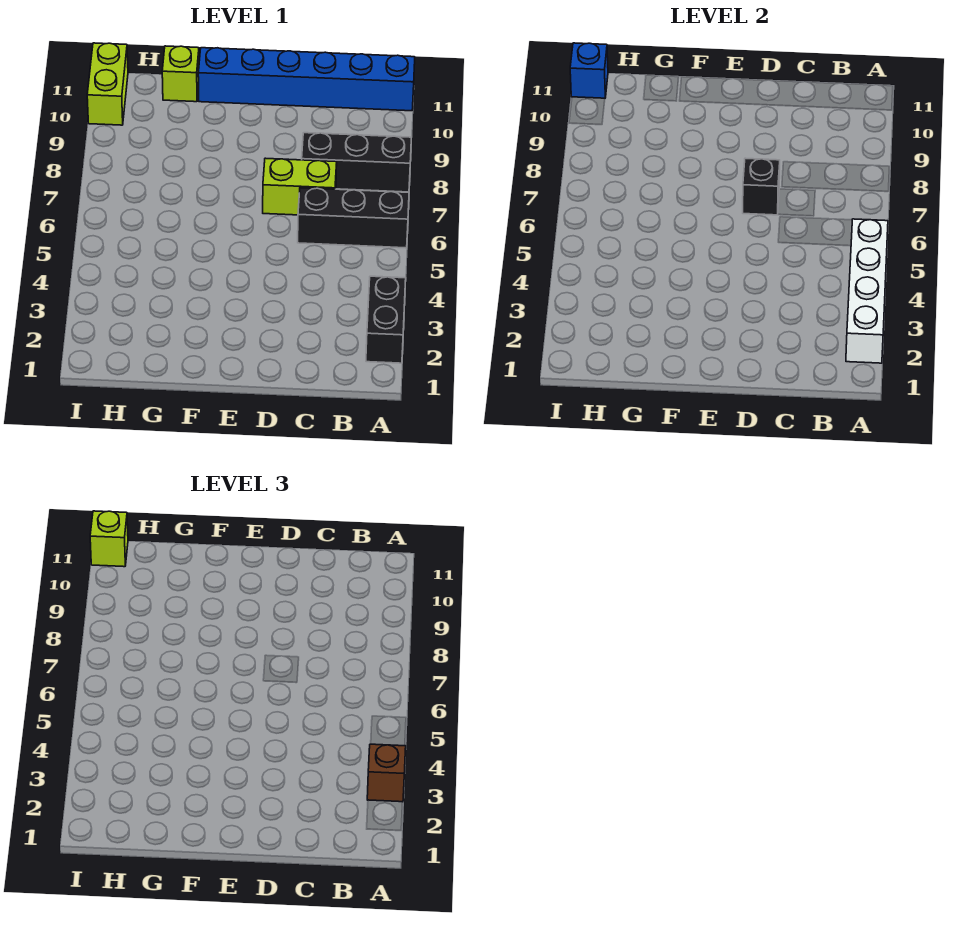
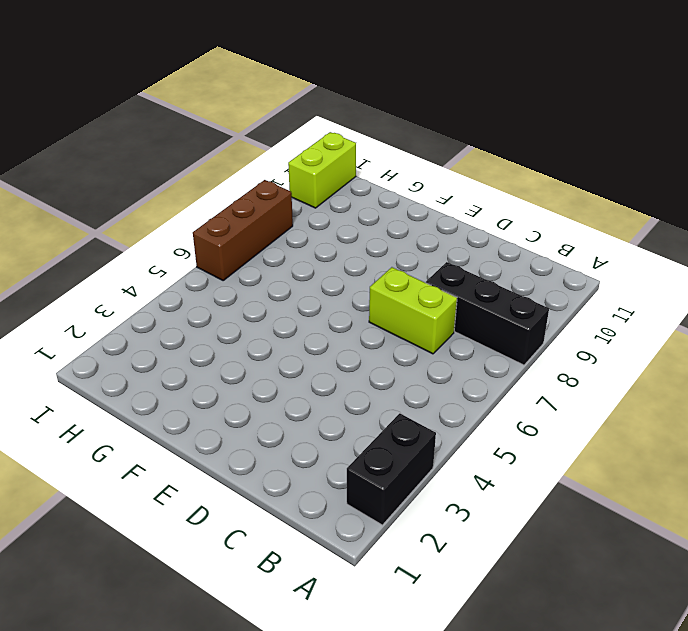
brown 1x3 brick [193,180,293,280] -> none
none -> black 1x3 brick [298,188,409,248]
none -> blue 1x6 brick [198,48,415,111]
none -> lime 1x1 brick [162,46,199,102]

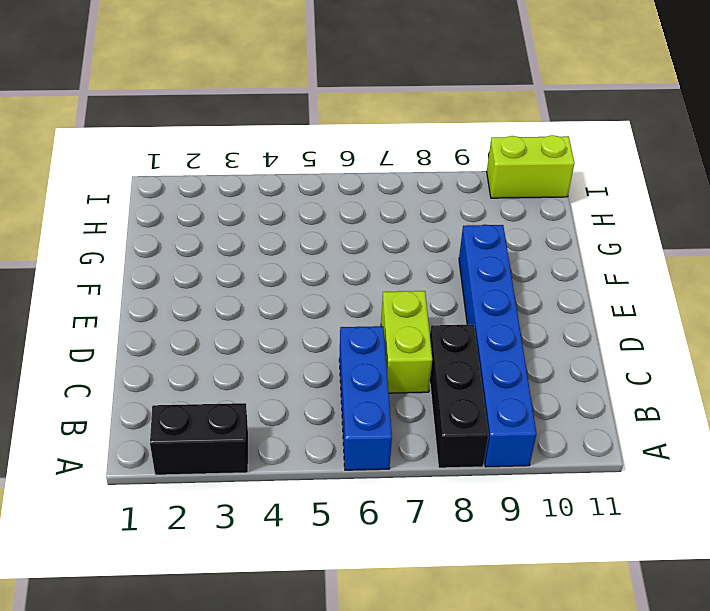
blue 1x3 brick [339,326,392,470] -> black 1x3 brick [298,188,409,248]
blue 1x6 brick [459,225,537,467] -> blue 1x6 brick moved to [198,48,415,111]
none -> lime 1x1 brick [162,46,199,102]
none -> white 1x4 brick [846,219,888,363]
none -> black 1x1 brick [743,158,780,215]

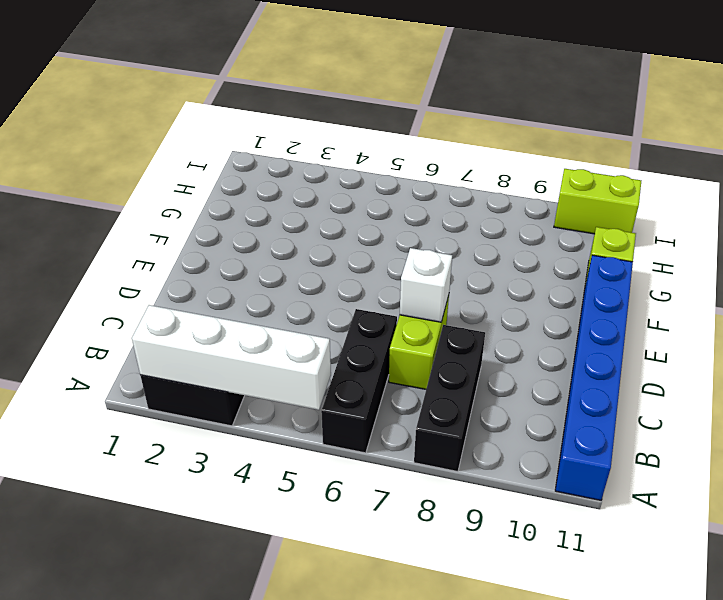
white 1x1 brick [400,248,452,322] -> black 1x1 brick [743,158,780,215]
none -> blue 1x1 brick [570,43,608,98]
none -> brown 1x1 brick [367,744,406,802]
none -> lime 1x1 brick [90,511,128,567]

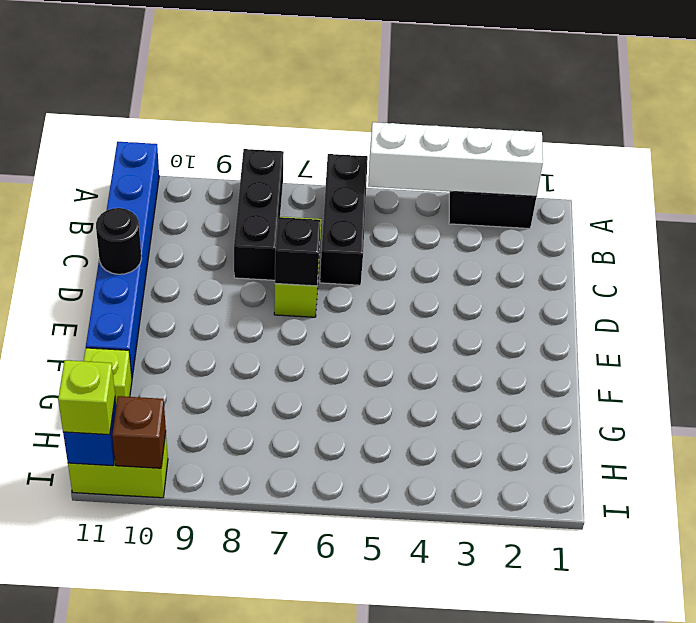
black 1x1 round brick [96,208,142,274] -> none
brown 1x1 brick [112,396,166,468] -> brown 1x1 brick moved to [367,744,406,802]

